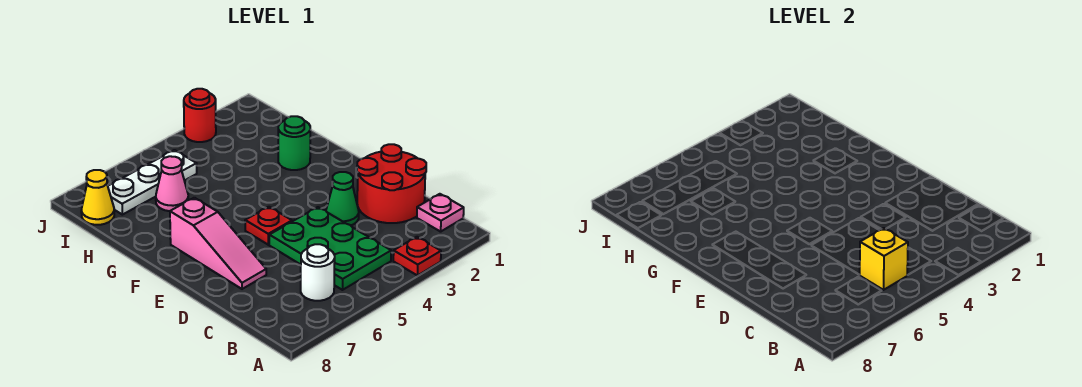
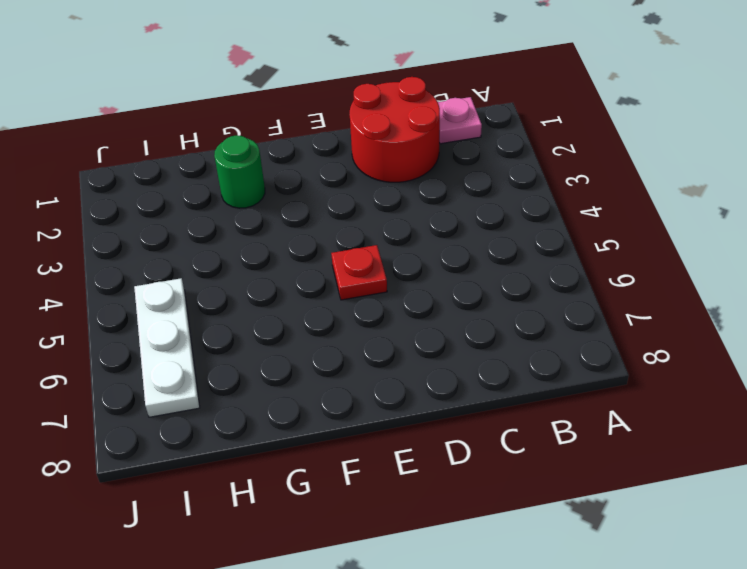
none -> red 1x1 plate [393,237,441,276]
none -> green 2x3 plate [269,207,391,290]
none -> white 1x1 round brick [301,244,335,301]

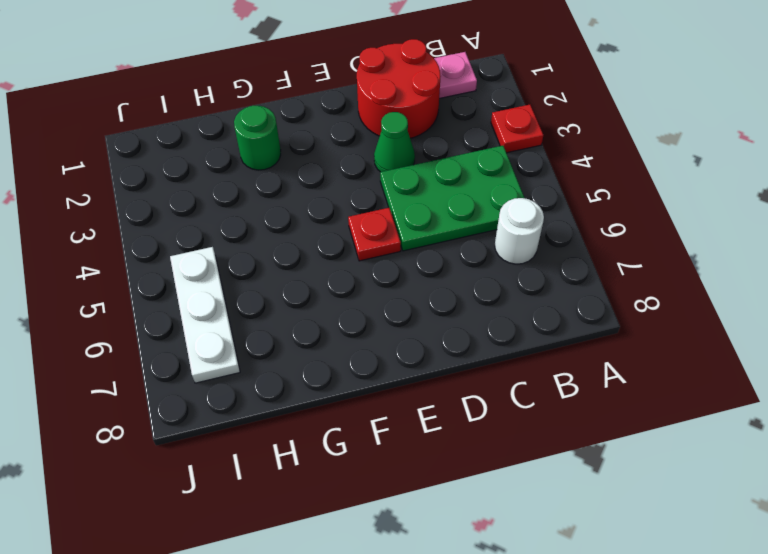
none -> pink 1x3 slope [170,198,266,289]
none -> pink 1x1 cone [156,156,188,211]
none -> yellow 1x1 cone [81,170,114,225]

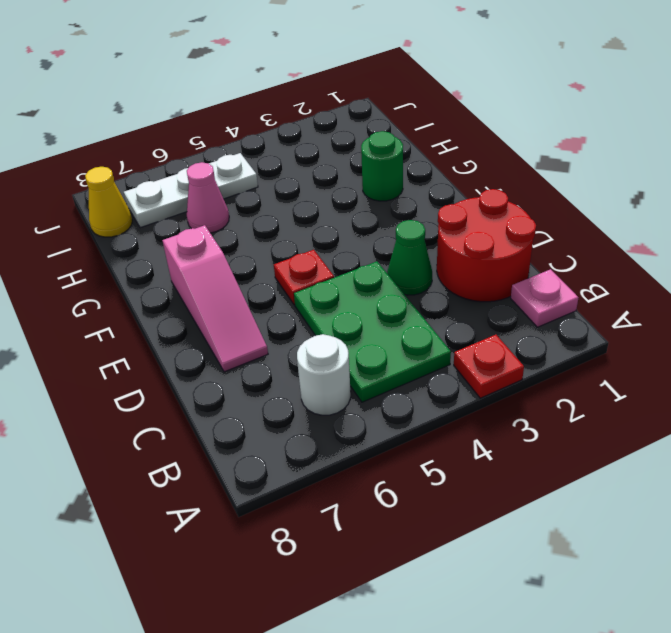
none -> red 1x1 round brick [184,89,216,142]
none -> yellow 1x1 brick [860,228,908,290]

